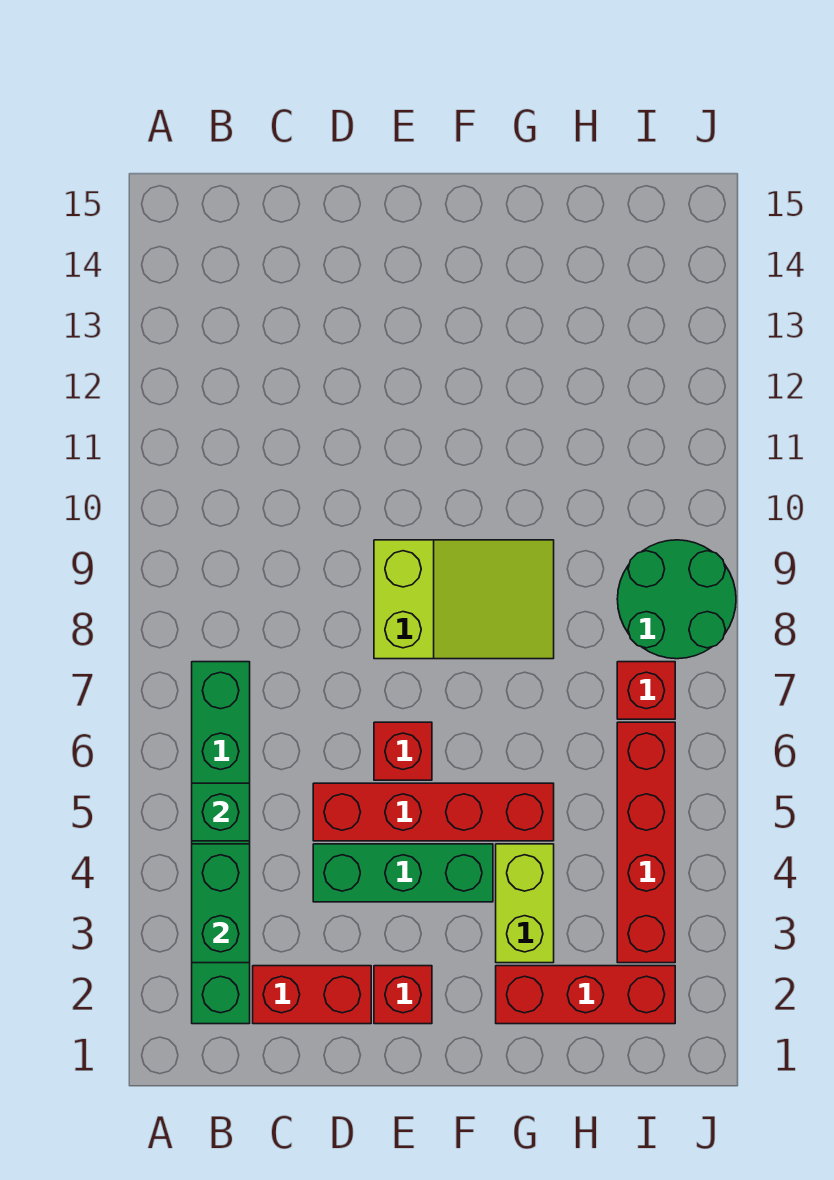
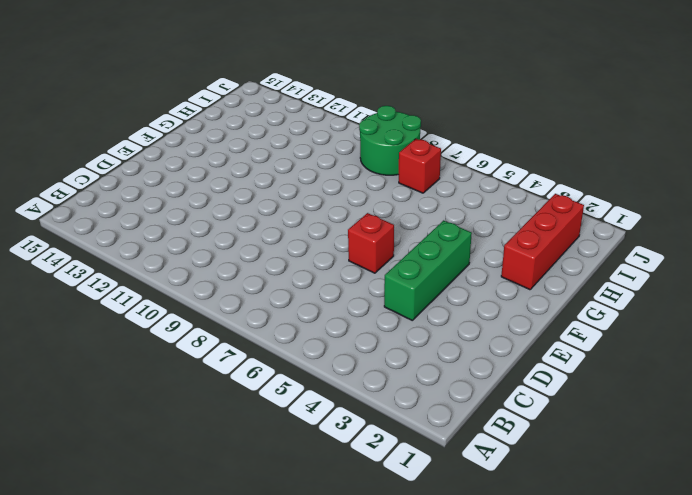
none -> green 1x6 brick [192,662,250,1024]
none -> red 1x2 brick [253,966,371,1024]
none -> red 1x4 brick [313,783,554,841]

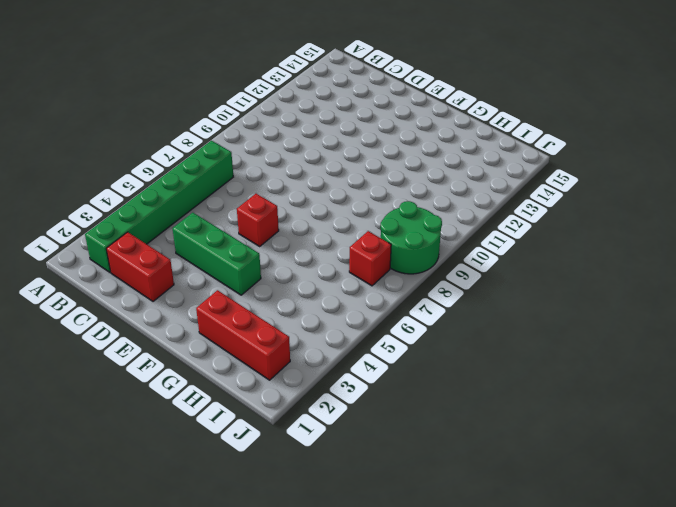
none -> red 1x4 brick [313,783,554,841]
none -> red 1x1 brick [374,966,432,1024]
none -> lime 2x3 slope [374,540,554,659]

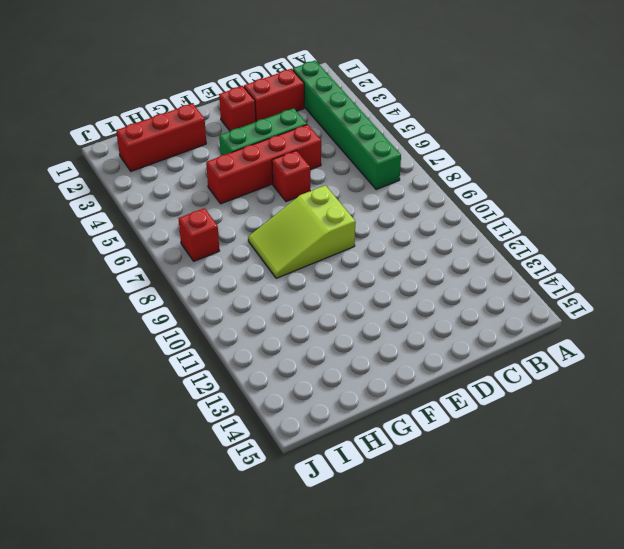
none -> lime 1x2 brick [496,844,554,963]
none -> red 1x4 brick [617,722,675,963]
none -> green 2x2 round brick [617,540,736,659]

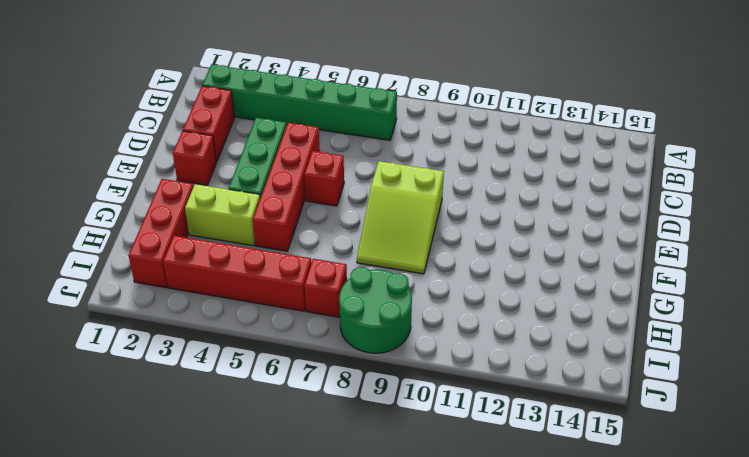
none -> green 1x2 brick [192,844,250,963]
none -> green 1x1 brick [192,783,250,841]

